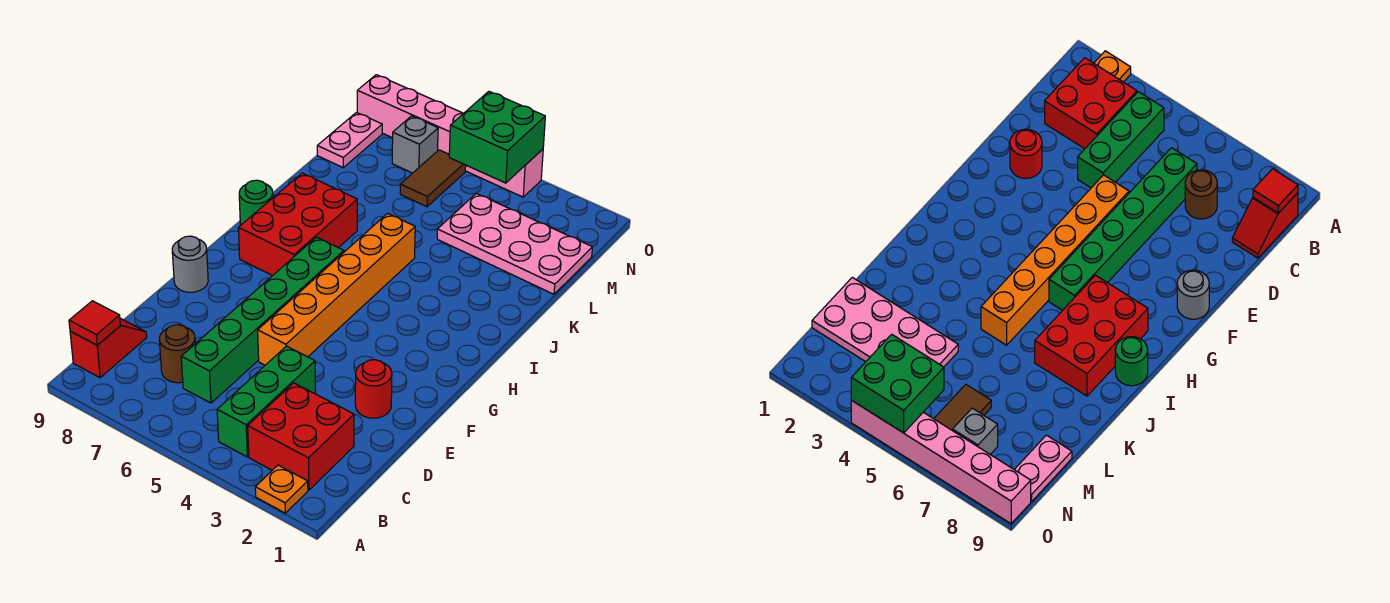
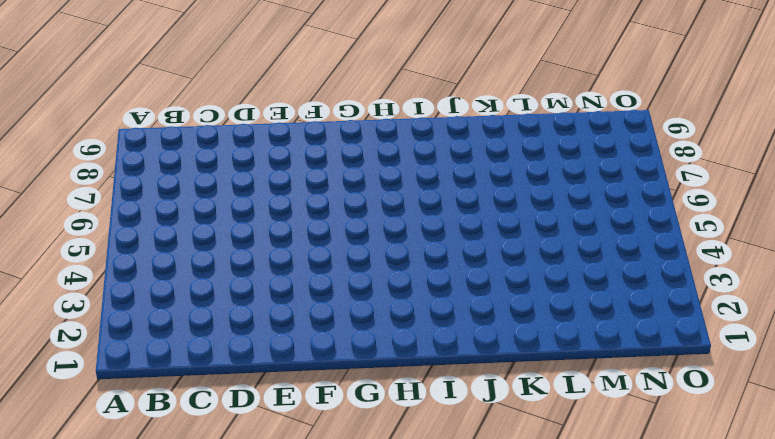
none -> orange 1x1 plate [255,465,308,513]
none -> red 2x2 brick [248,383,354,490]
none -> green 1x3 brick [217,346,316,457]

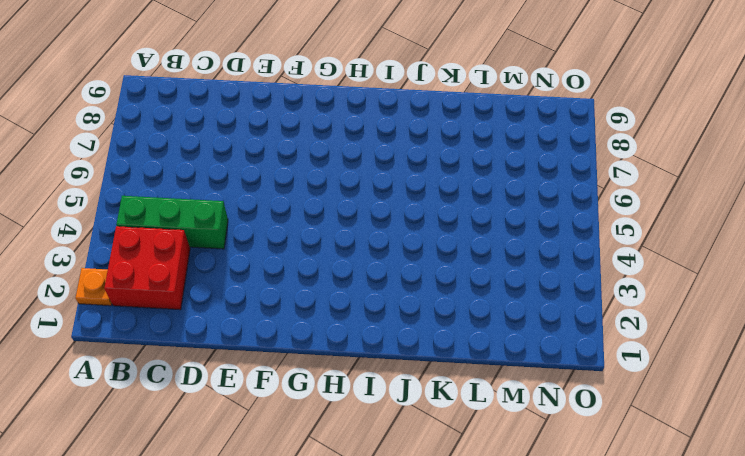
none -> red 1x2 slope [70,318,147,378]
none -> green 1x6 brick [181,237,344,403]
none -> brown 1x1 round brick [159,325,195,383]

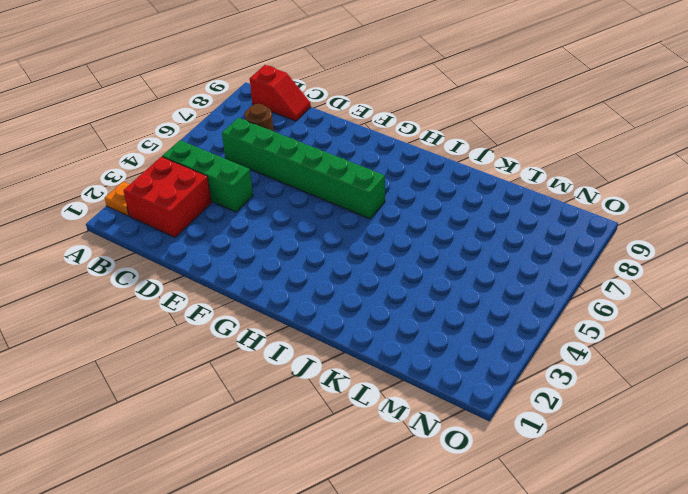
none -> red 1x1 round brick [355,360,392,418]
none -> orange 1x6 brick [258,213,415,365]
none -> grey 1x1 round brick [172,236,208,292]

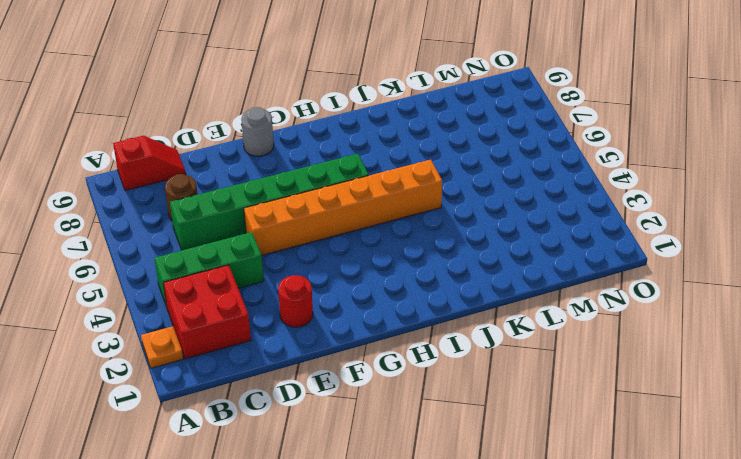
none -> red 2x3 brick [238,173,357,276]
none -> green 1x1 round brick [239,180,273,225]
none -> pink 2x4 plate [437,193,593,294]

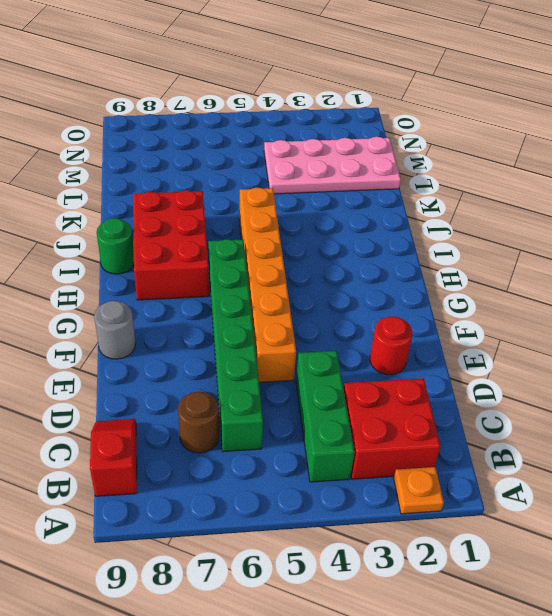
none -> brown 1x2 tile [400,150,466,207]
none -> pink 1x2 plate [317,113,382,167]
none -> grey 1x1 brick [392,116,438,173]

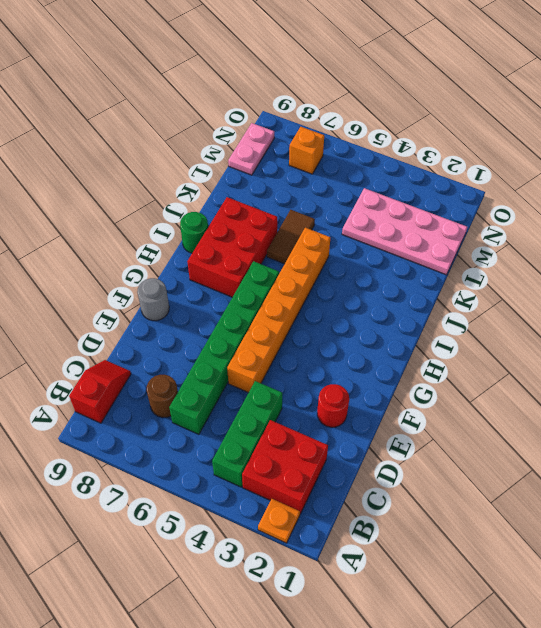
brown 1x2 tile [267,210,315,264] -> brown 1x2 tile moved to [400,150,466,207]
orange 1x1 brick [289,127,324,174] -> grey 1x1 brick [392,116,438,173]
none -> pink 1x6 brick [357,75,543,197]
none -> red 1x1 tile [69,301,120,345]
none -> green 2x2 brick [449,91,545,183]

